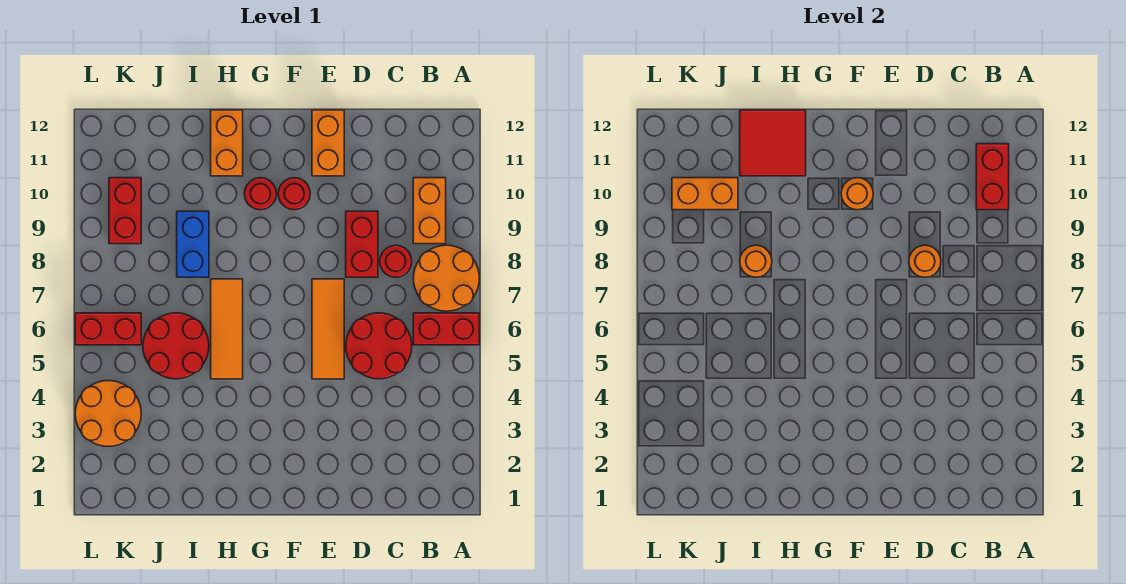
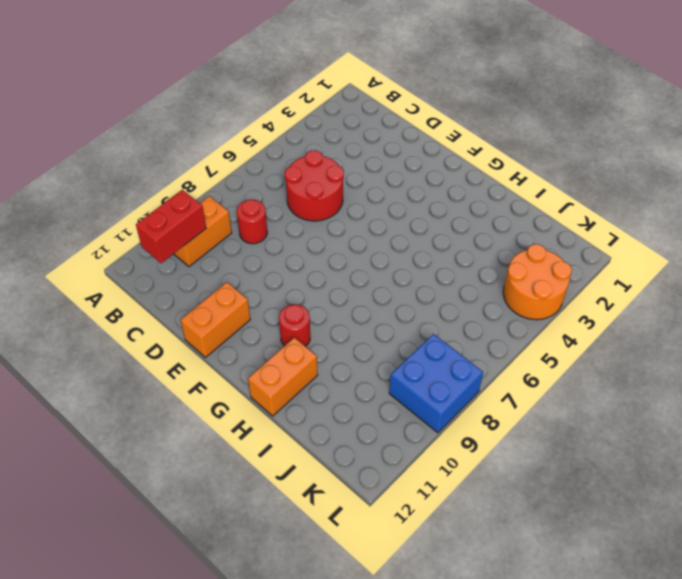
blue 2x2 brick [389,334,483,433] -> red 1x2 brick [109,178,141,244]
none -> red 1x2 brick [413,313,479,345]
none -> orange 2x2 round brick [413,245,479,311]
none -> red 1x2 brick [346,211,378,277]

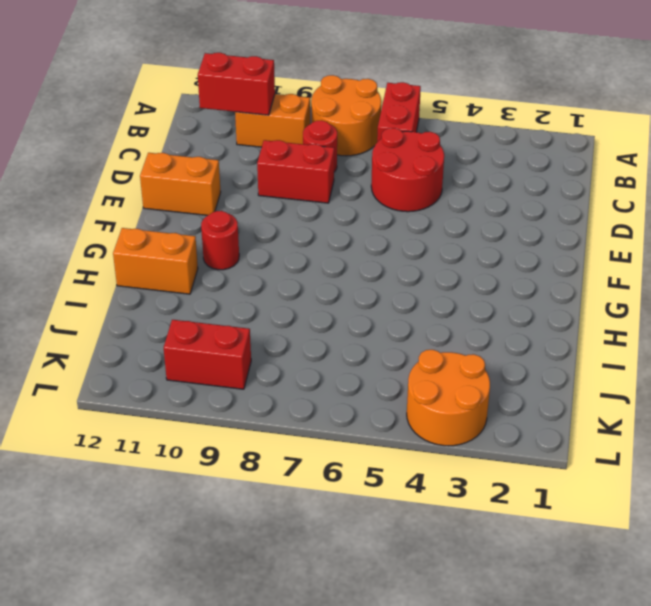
none -> orange 1x3 tile [312,279,344,379]
none -> red 1x1 round brick [278,178,310,210]
none -> orange 1x3 tile [211,279,243,379]

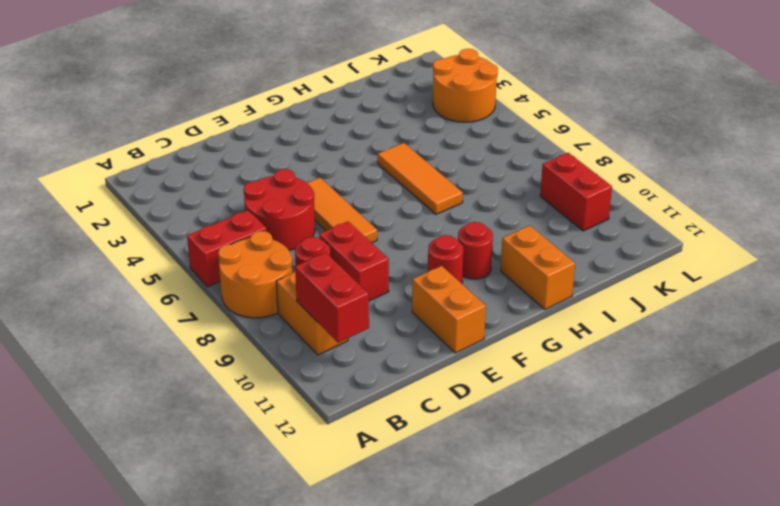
none -> red 2x2 round brick [143,313,209,379]
none -> blue 1x2 brick [177,211,209,277]
none -> red 1x2 brick [75,313,141,345]

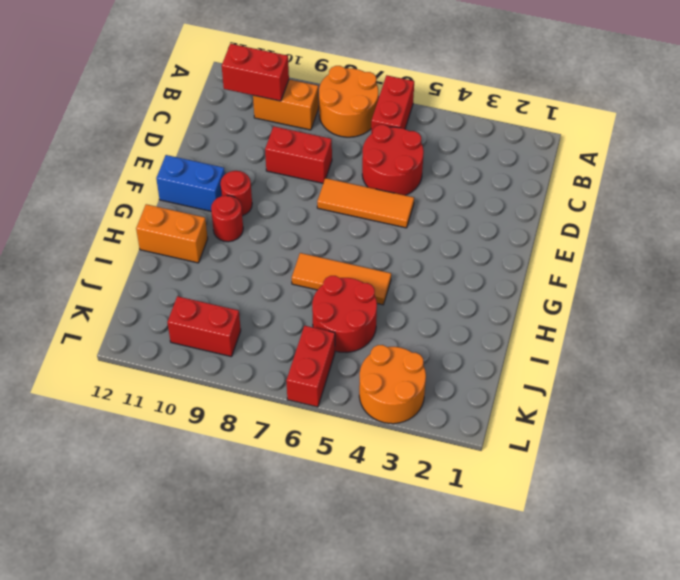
blue 1x2 brick [156,155,225,211] -> blue 1x2 brick moved to [177,211,209,277]
none -> red 1x1 round brick [380,245,412,277]
none -> orange 1x2 brick [312,110,344,176]
none -> orange 1x1 round brick [909,245,941,277]

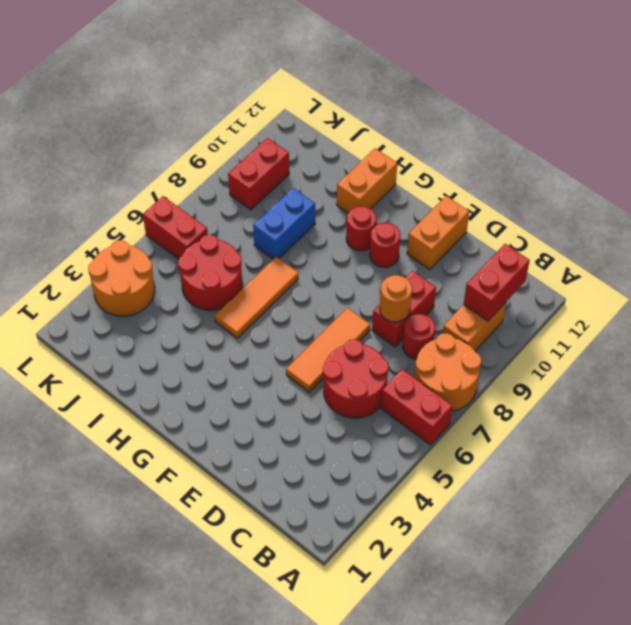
none -> orange 1x1 round brick [841,178,873,210]
none -> red 2x2 tile [740,110,806,176]
none -> orange 1x1 round brick [740,245,772,277]

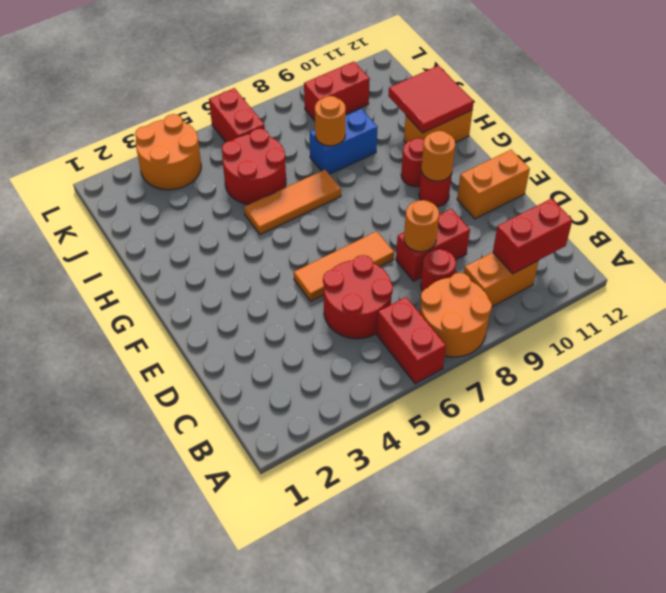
none -> orange 1x2 brick [672,178,738,210]

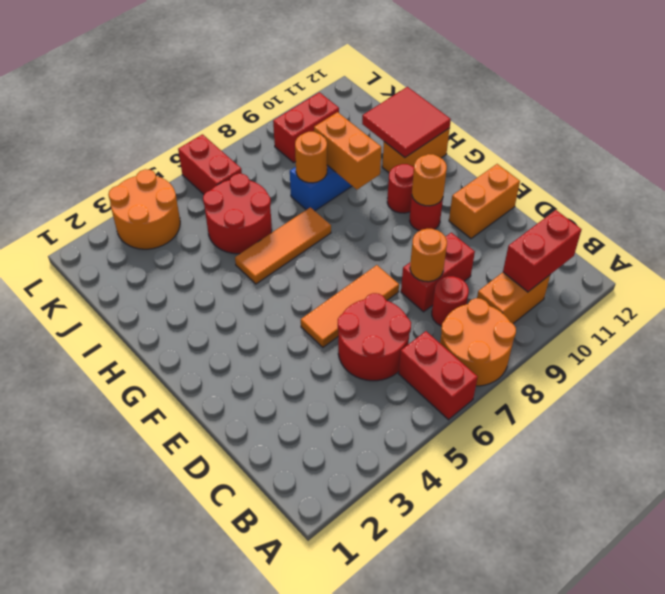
orange 1x2 brick [314,112,381,190] -> orange 1x2 brick moved to [672,178,738,210]

